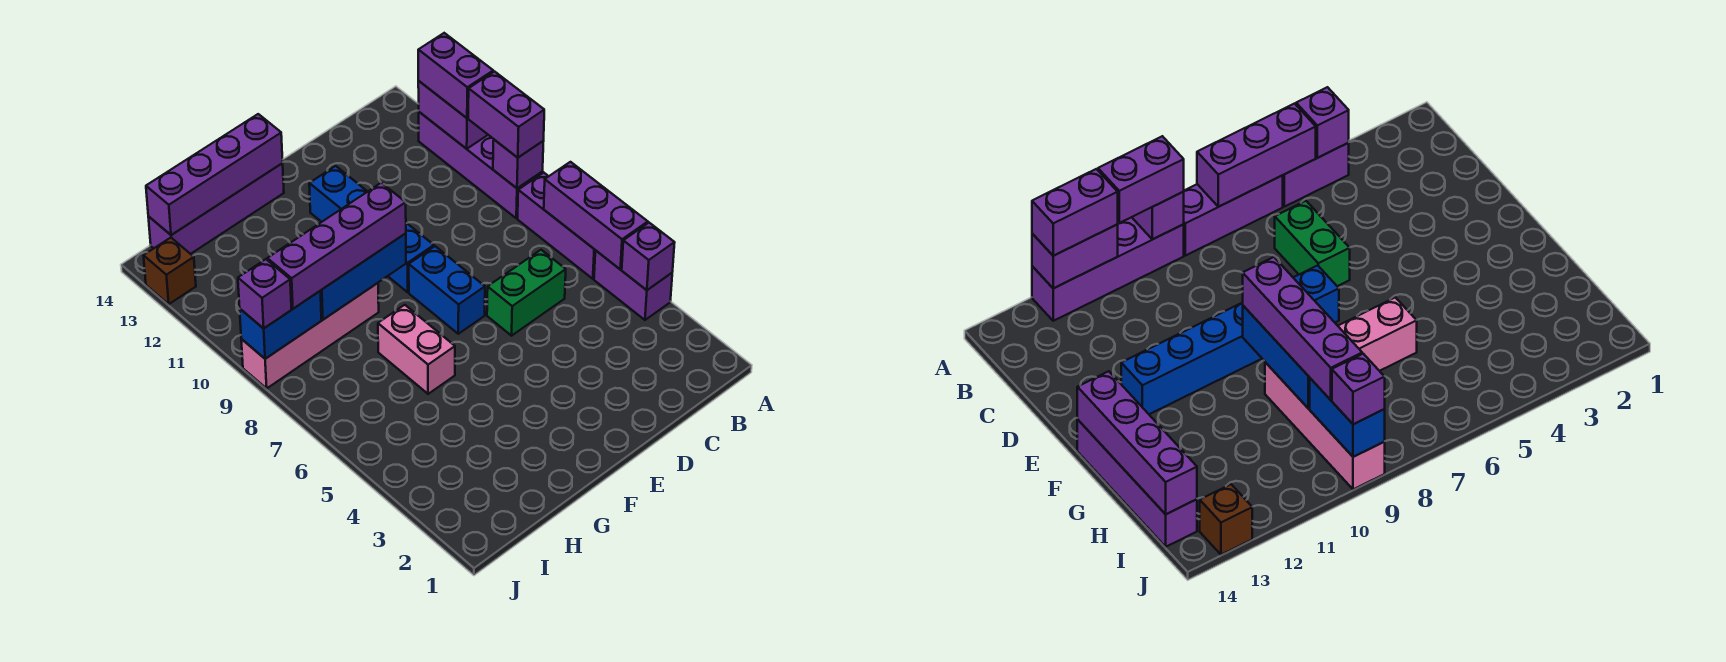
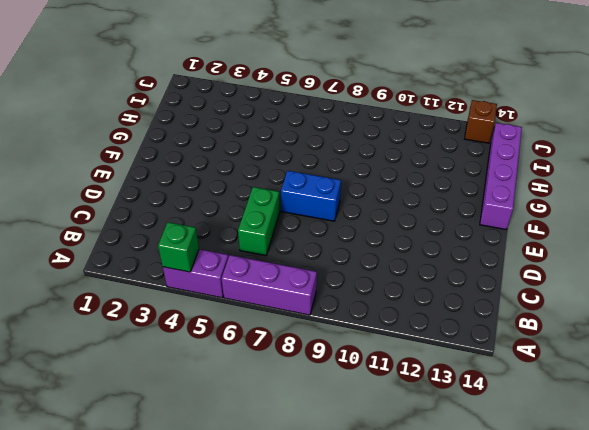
green 1x1 brick [158,222,199,272] -> purple 1x1 brick [622,223,675,290]
none -> purple 1x4 brick [419,112,543,218]
none -> blue 1x4 brick [309,166,434,292]
none -> pink 1x2 brick [378,305,455,394]

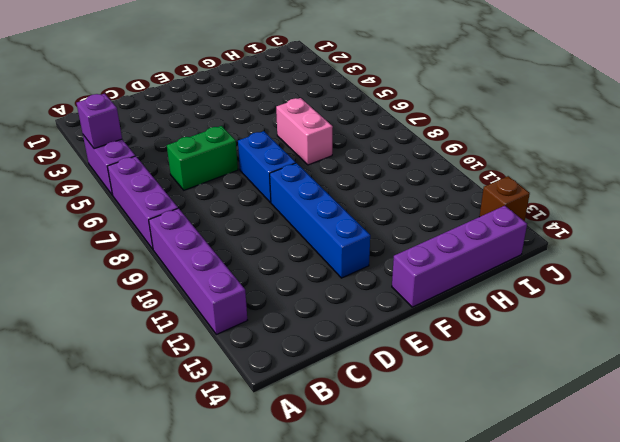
none -> pink 1x4 brick [241,283,379,388]
none -> purple 1x3 brick [544,162,648,269]
none -> purple 1x1 brick [493,140,544,188]

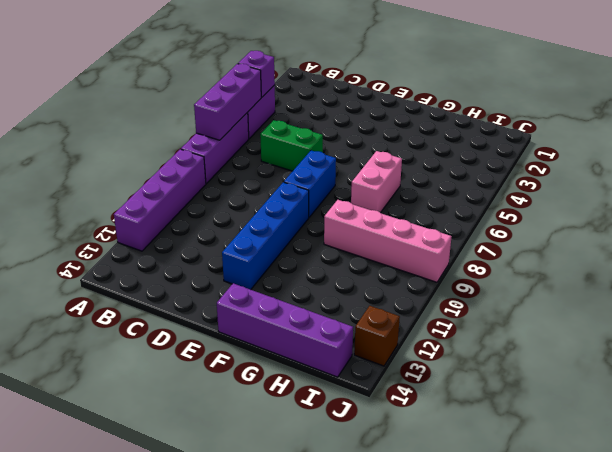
none -> purple 1x1 brick [493,140,544,188]
none -> purple 1x2 brick [418,81,488,149]
none -> blue 1x3 brick [320,233,406,320]

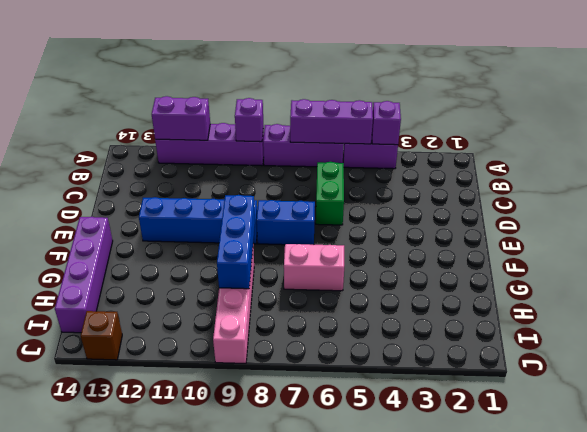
none -> purple 1x4 brick [146,114,283,235]
none -> blue 1x2 brick [240,291,321,359]
none -> purple 1x2 brick [468,72,544,158]

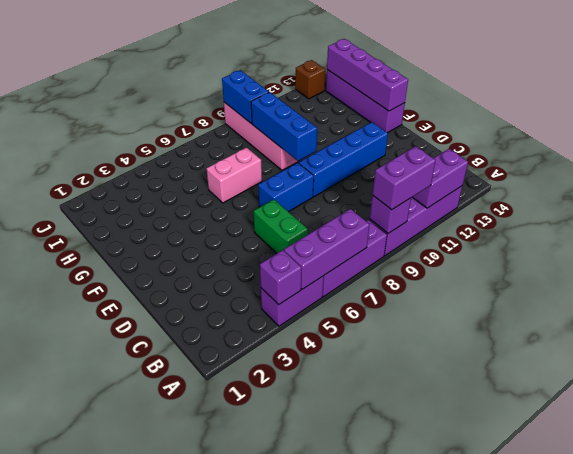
none -> purple 1x2 brick [418,33,493,118]
none -> purple 1x4 brick [267,183,406,309]
none -> purple 1x1 brick [238,259,291,328]

